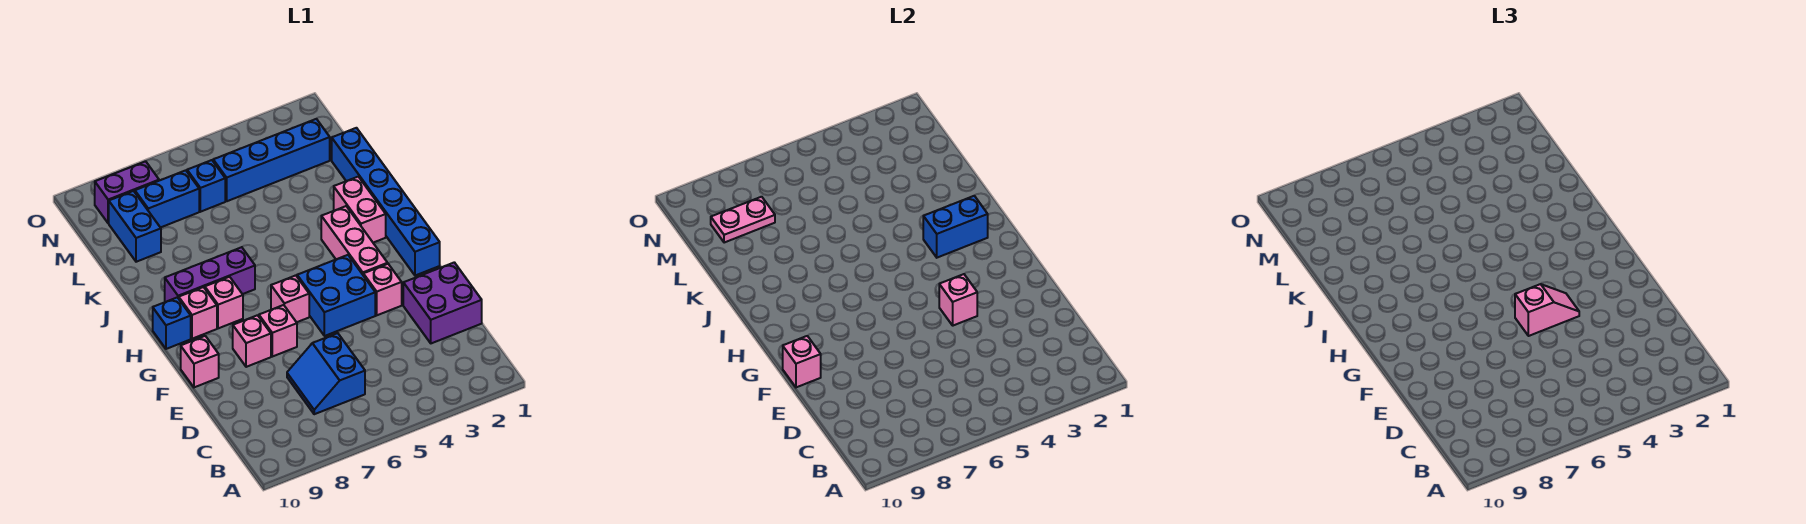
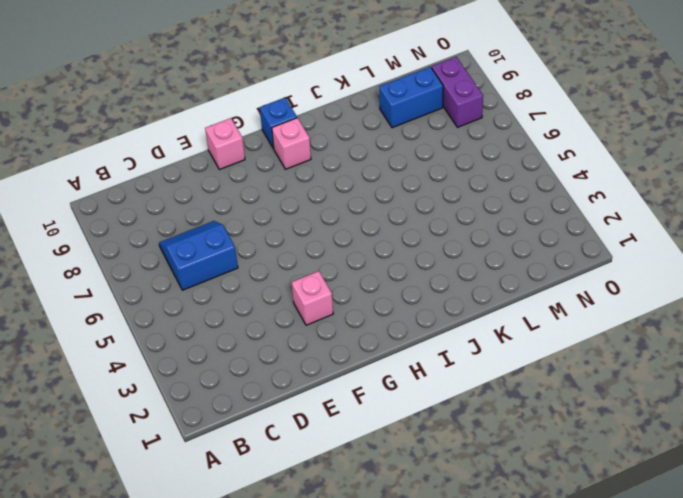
none -> purple 2x2 brick [403,262,482,343]
none -> blue 2x2 brick [297,255,375,336]
none -> pink 1x1 brick [259,305,297,357]

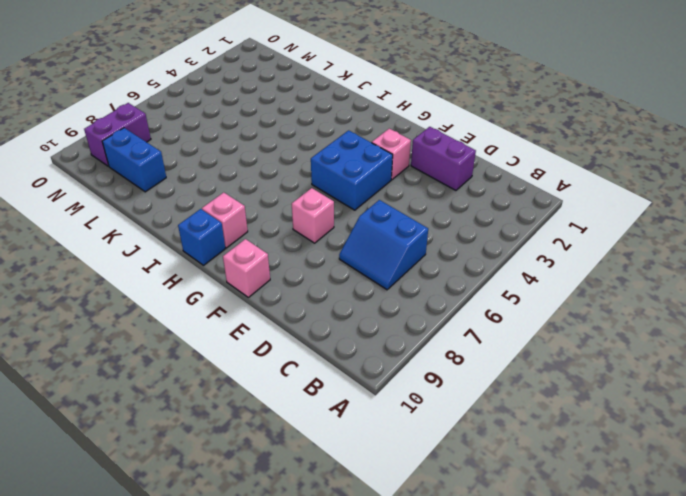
purple 1x2 brick [411,127,476,190] -> purple 2x2 brick [403,262,482,343]
none -> pink 1x1 brick [233,315,271,367]
none -> blue 1x6 brick [332,128,440,276]
none -> pink 1x3 brick [321,206,388,274]

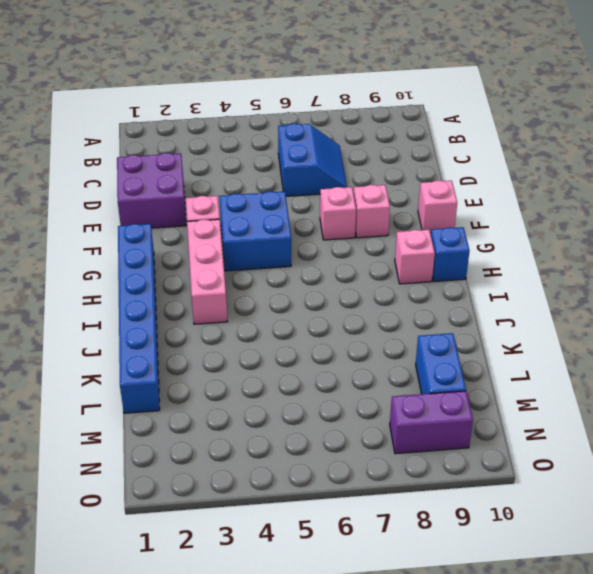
none -> pink 1x1 brick [271,275,309,322]
none -> pink 1x1 brick [205,277,243,328]
none -> pink 1x2 brick [334,177,386,243]

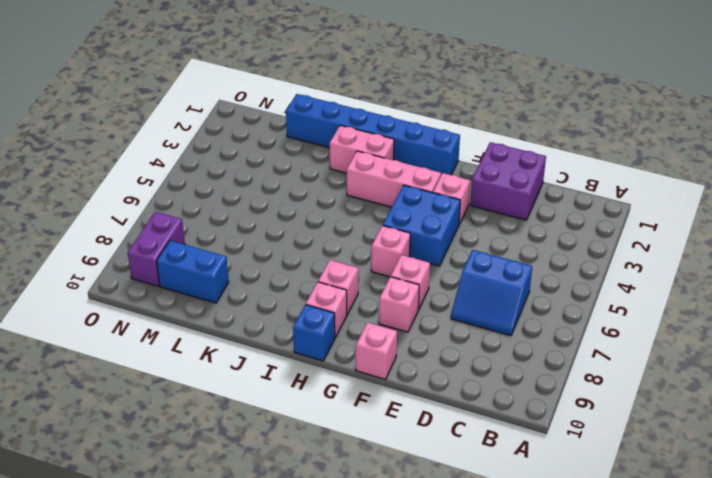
none -> purple 1x3 brick [165,247,255,302]
none -> blue 1x4 brick [213,119,330,201]
none -> blue 1x1 brick [187,160,225,212]

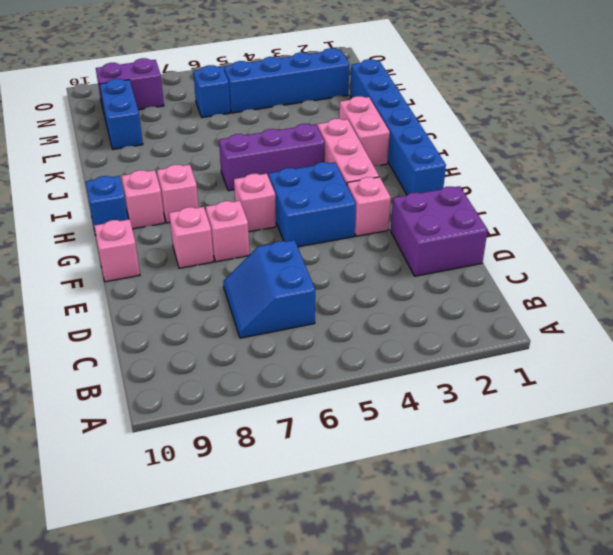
purple 1x3 brick [219,124,325,191] -> purple 1x3 brick moved to [165,247,255,302]
none -> blue 1x2 brick [135,170,199,228]
none -> pink 1x1 brick [939,274,977,326]
none -> pink 1x1 brick [783,336,821,387]

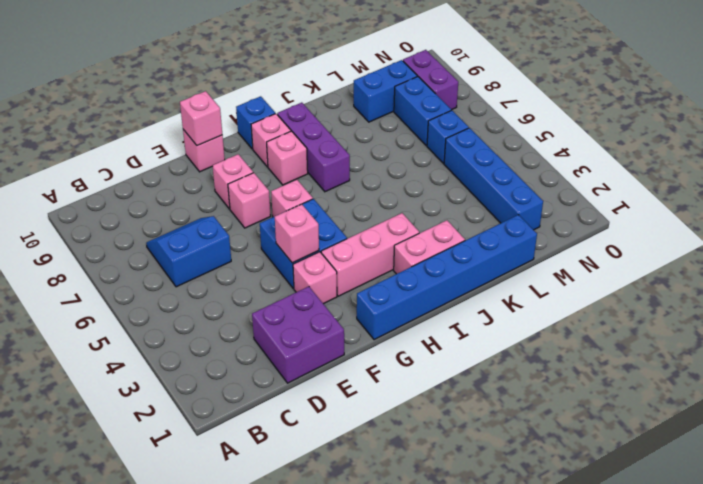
none -> blue 1x2 brick [923,196,988,258]
none -> pink 1x2 plate [711,197,775,243]
none -> pink 1x2 slope [1515,284,1579,336]

